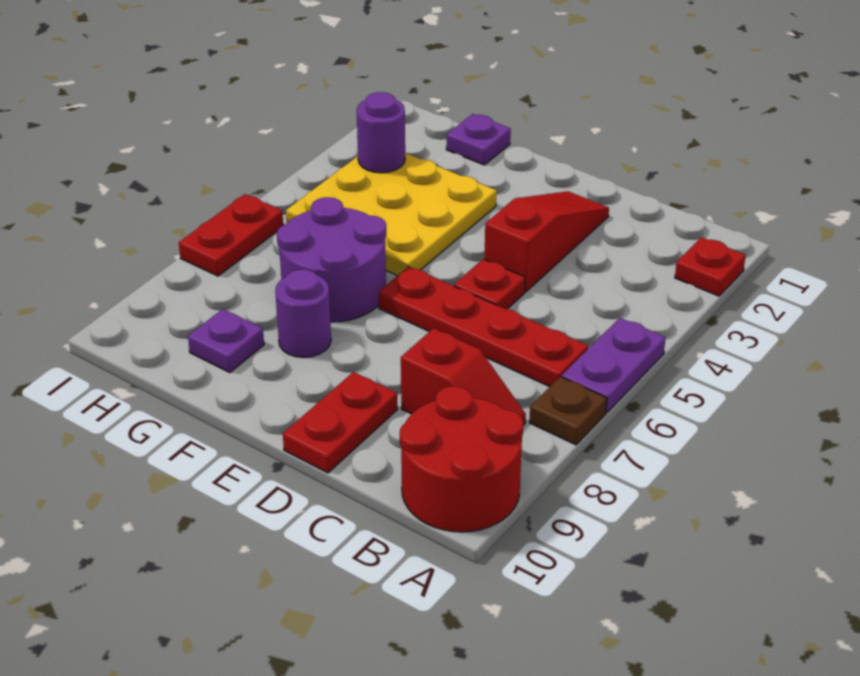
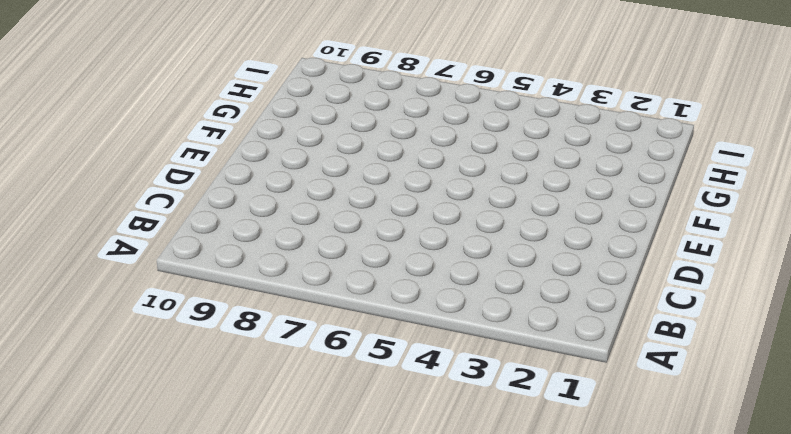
none -> red 1x1 plate [675,237,746,296]
none -> purple 1x2 plate [562,318,666,413]
none -> brown 1x1 plate [529,377,607,445]

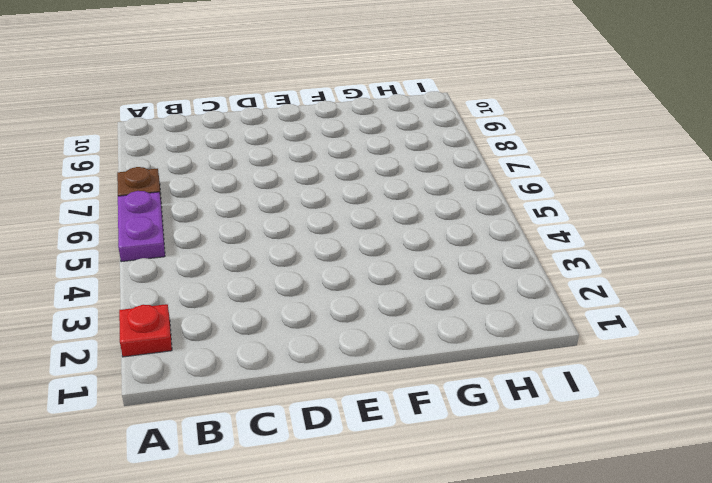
none -> red 2x2 round brick [400,386,523,532]
none -> red 1x4 plate [378,266,588,387]
none -> red 1x2 slope [401,328,526,425]

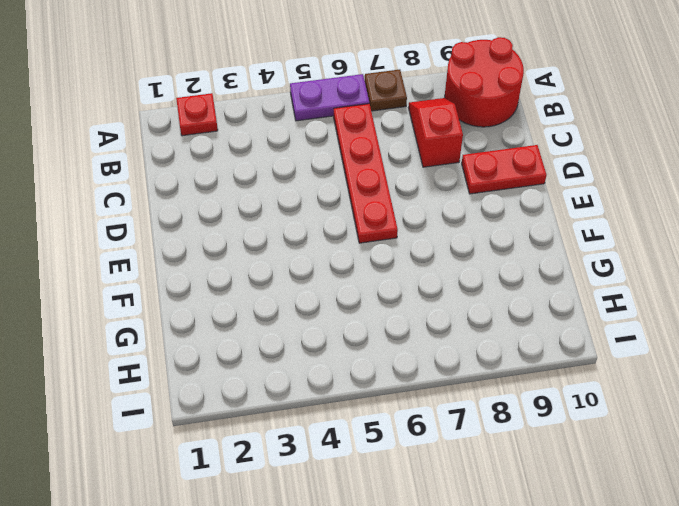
none -> red 1x3 slope [484,191,609,292]
none -> red 1x1 plate [454,259,525,309]
none -> yellow 3x3 plate [286,153,497,276]

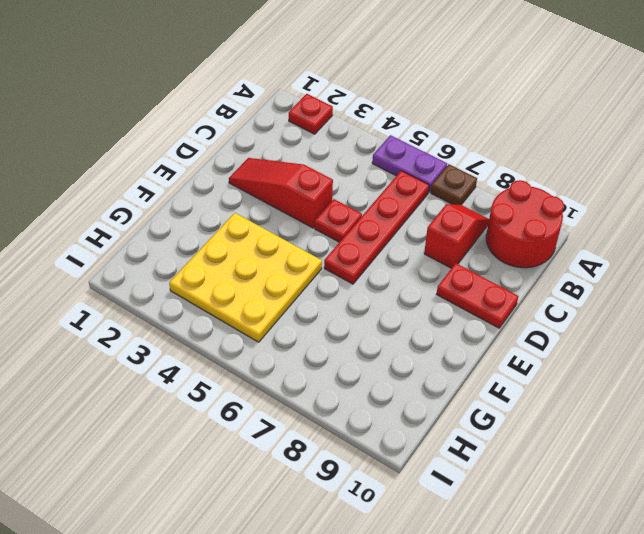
none -> purple 2x2 round brick [277,197,386,322]
none -> purple 1x1 round brick [275,269,331,358]
none -> purple 1x1 plate [446,114,511,165]

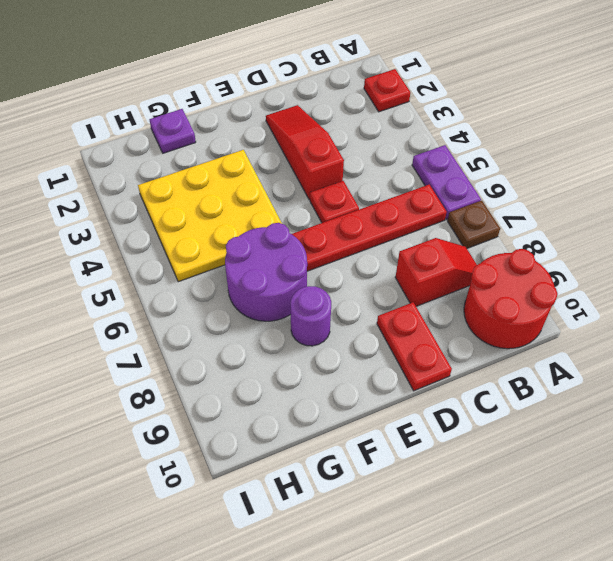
none -> purple 1x1 plate [188,309,264,373]
none -> red 1x2 plate [179,194,283,276]
none -> purple 1x1 round brick [357,92,405,173]

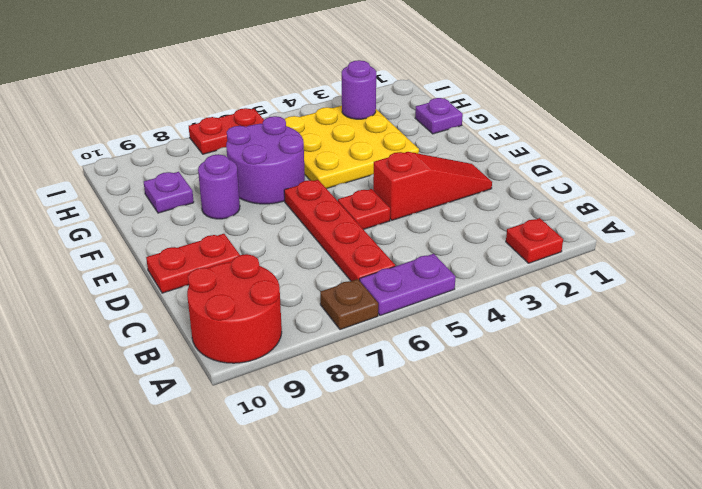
none -> red 1x2 slope [401,328,526,425]

